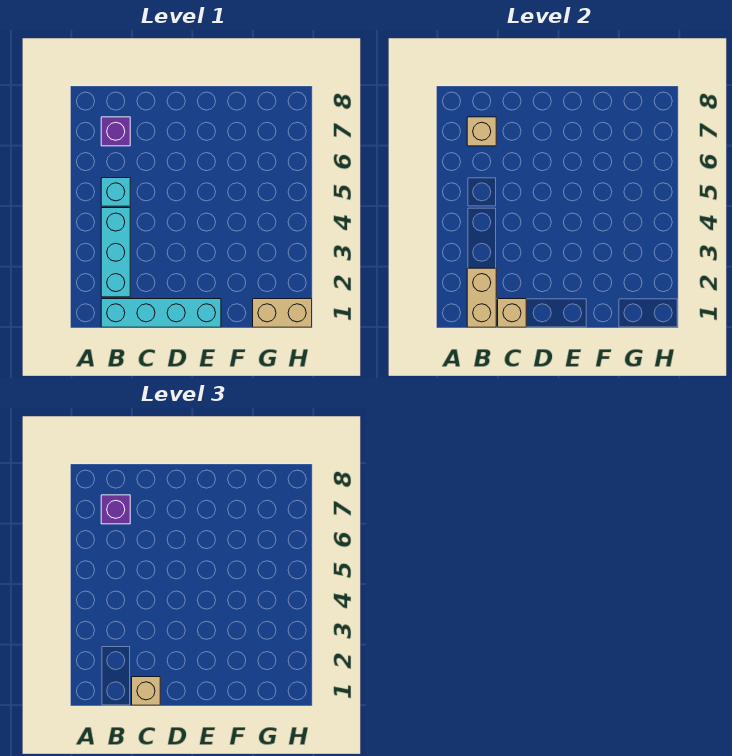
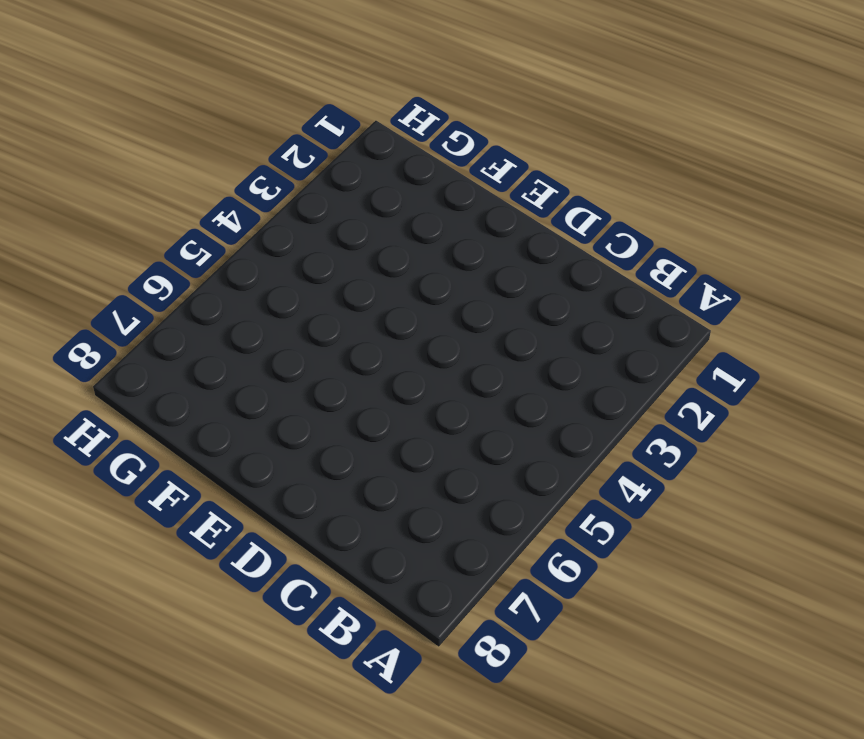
none -> cyan 1x4 brick [101,299,221,327]
none -> cyan 1x3 brick [101,208,130,297]

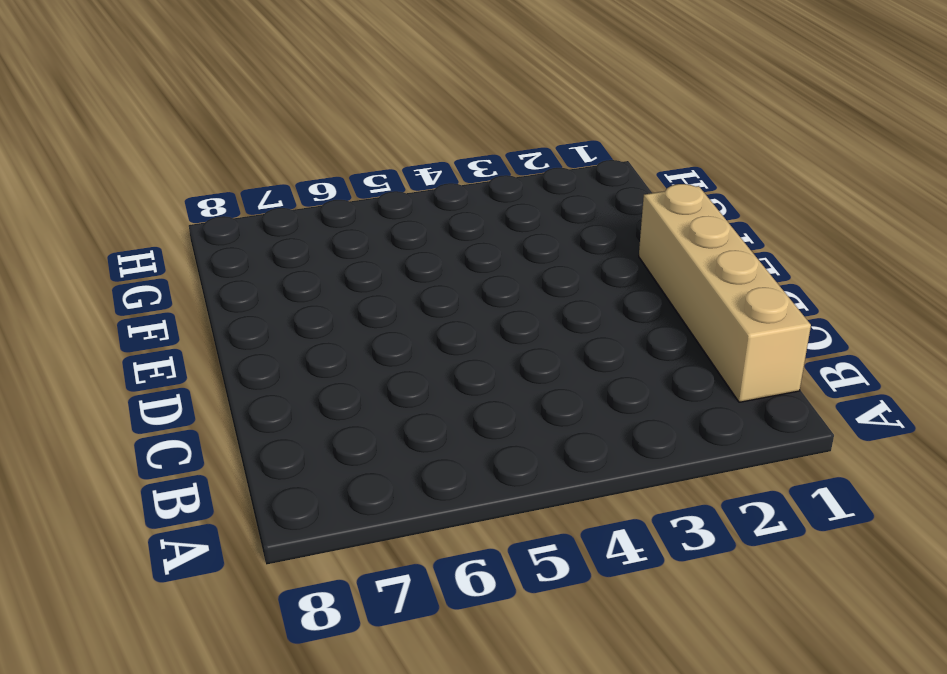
tan 1x4 brick [639,184,811,402] -> cyan 1x4 brick [101,299,221,327]
none -> cyan 1x3 brick [101,208,130,297]
none -> cyan 1x1 brick [101,178,130,206]

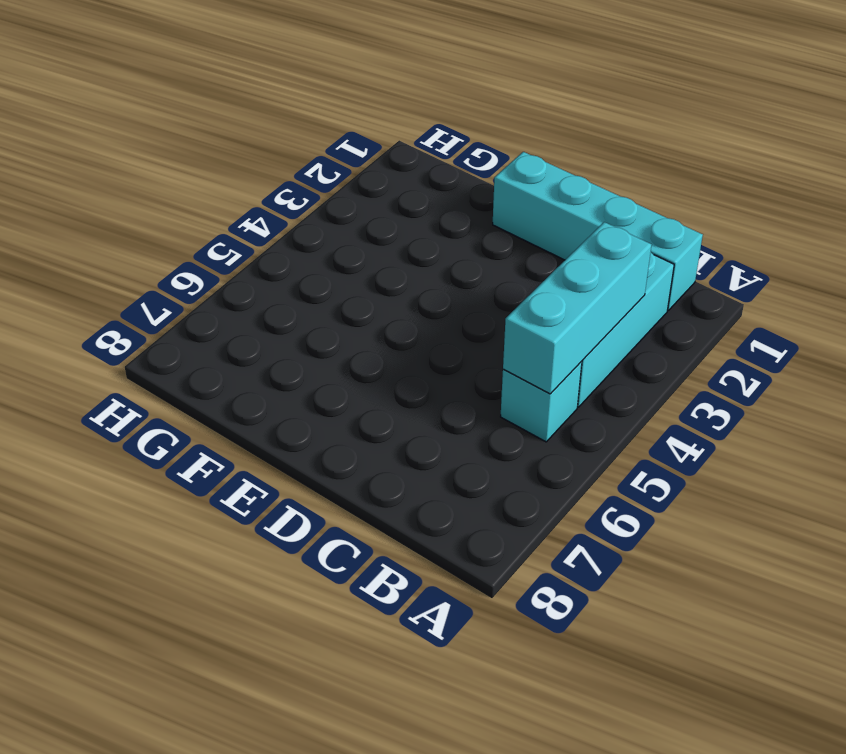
cyan 1x3 brick [503,222,651,394] -> none
none -> purple 1x1 brick [101,117,130,146]
none -> tan 1x2 brick [253,299,312,327]

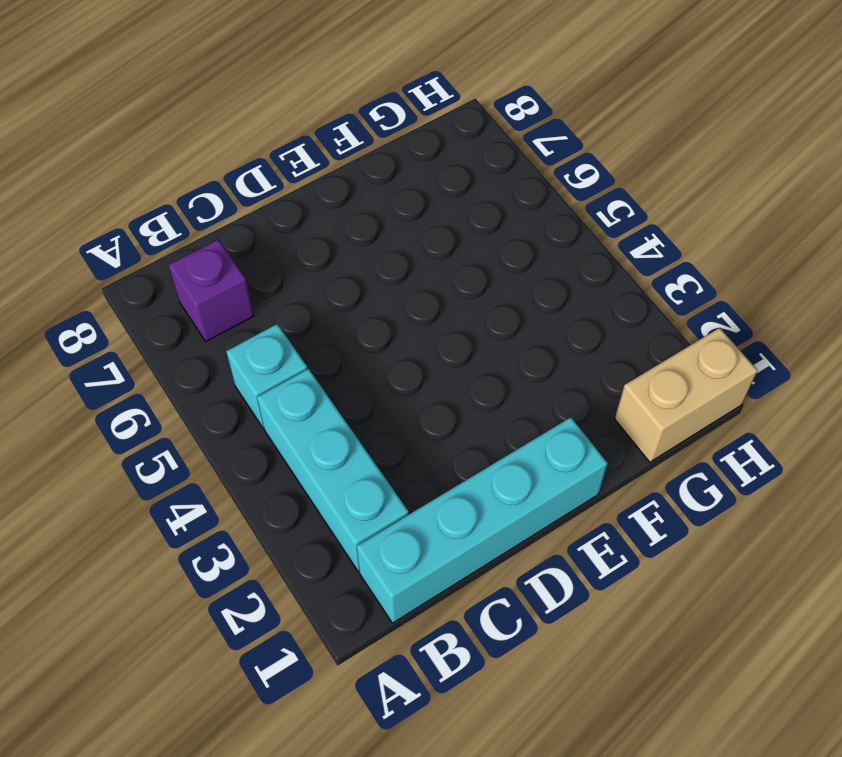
none -> tan 1x2 brick [467,268,496,327]
none -> tan 1x1 brick [467,117,496,146]

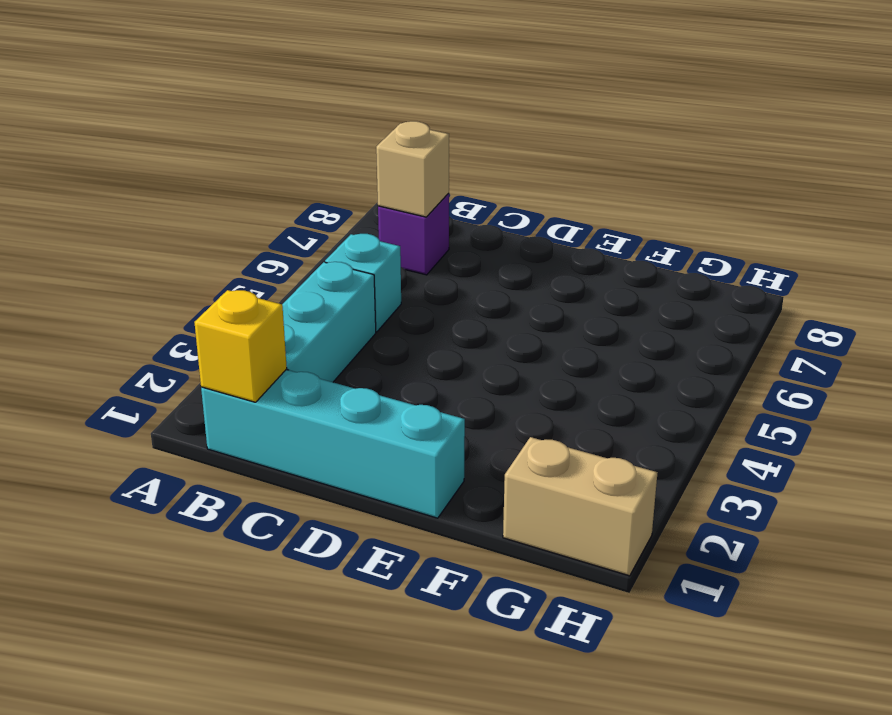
yellow 1x1 brick [194,290,287,402] -> tan 1x2 brick [467,268,496,327]
none -> tan 1x1 brick [498,299,526,327]
none -> purple 1x1 brick [101,495,130,524]

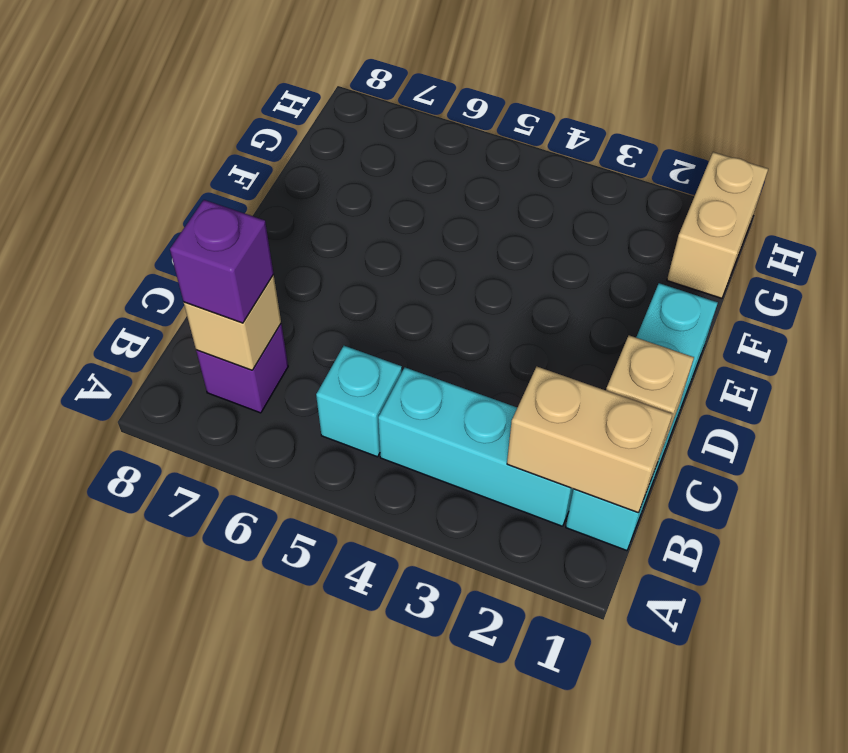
none -> tan 1x1 brick [132,677,160,705]

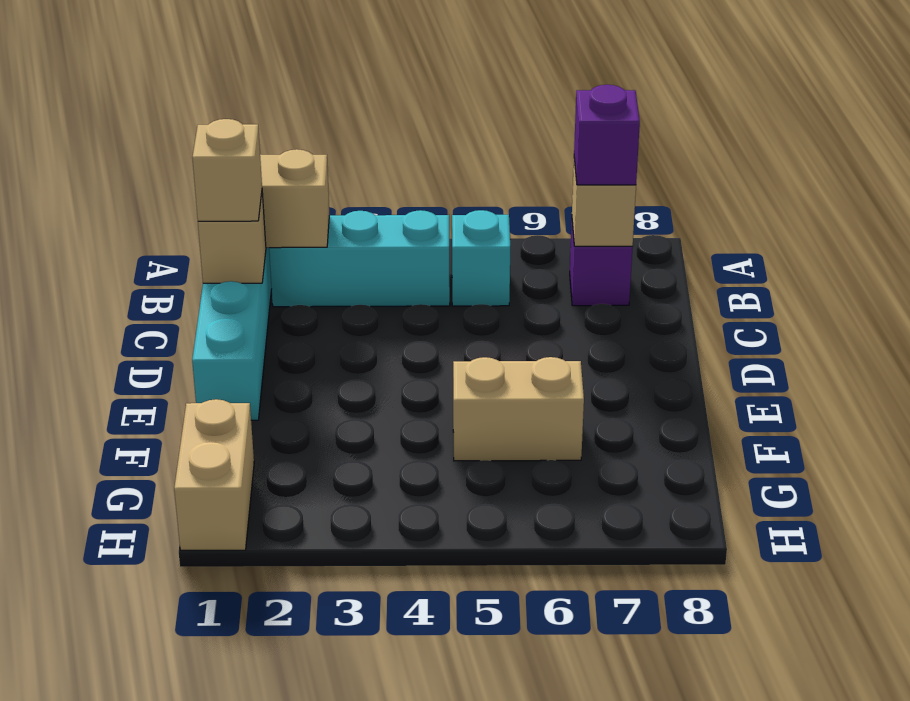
tan 1x2 brick [453,357,584,461] -> none

